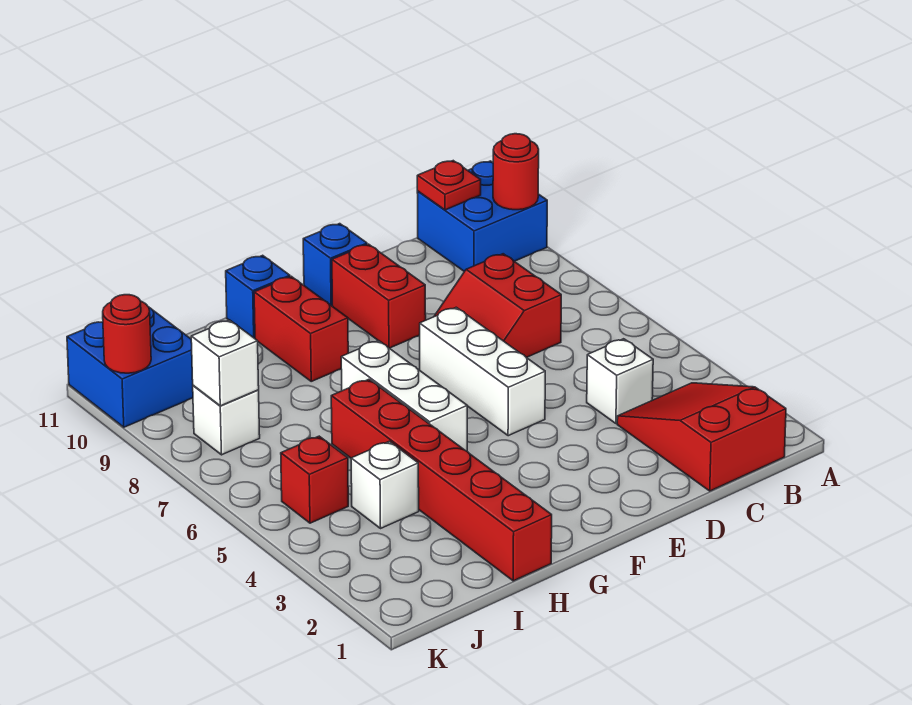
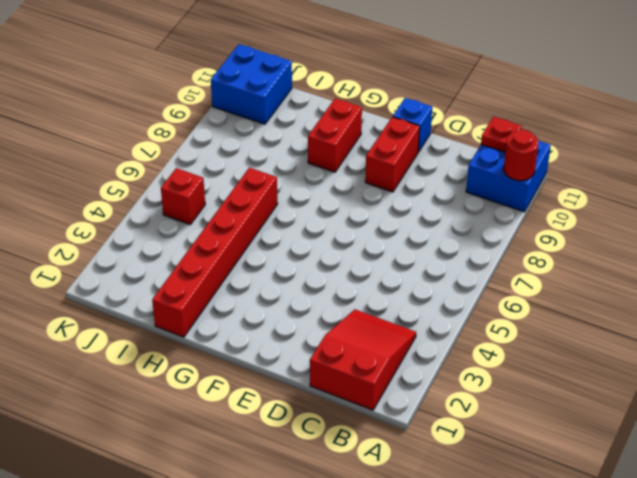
none -> white 1x1 brick [587,339,653,424]
none -> red 2x2 slope [434,254,561,357]
none -> white 1x3 brick [420,307,545,436]

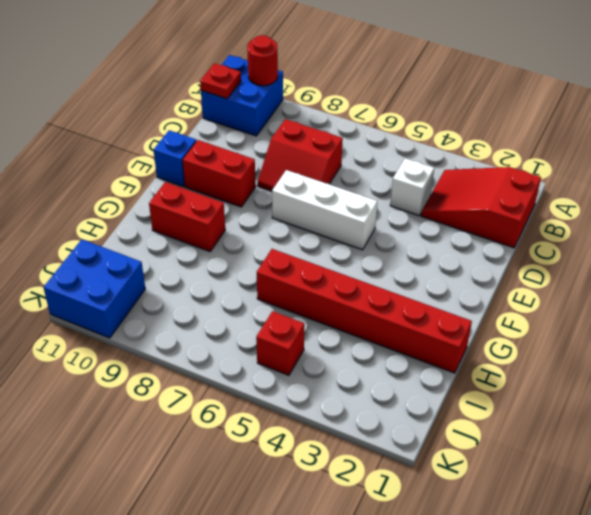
none -> white 1x3 brick [341,341,467,451]
none -> blue 1x1 brick [226,255,290,338]
none -> white 1x1 brick [351,441,419,528]

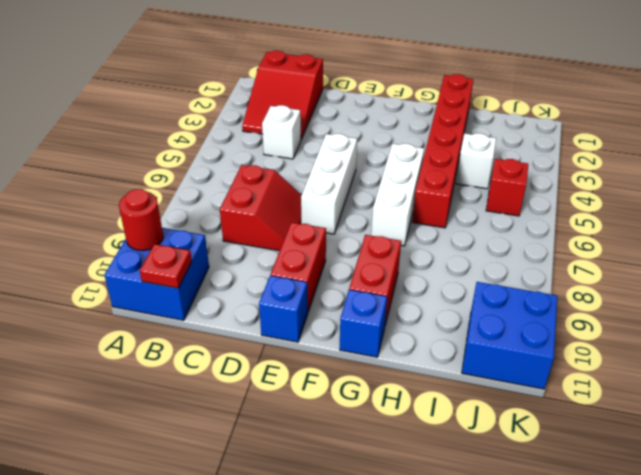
none -> white 1x1 brick [193,385,260,455]
none -> white 1x1 brick [191,320,259,406]
none -> red 1x1 round brick [103,295,151,373]

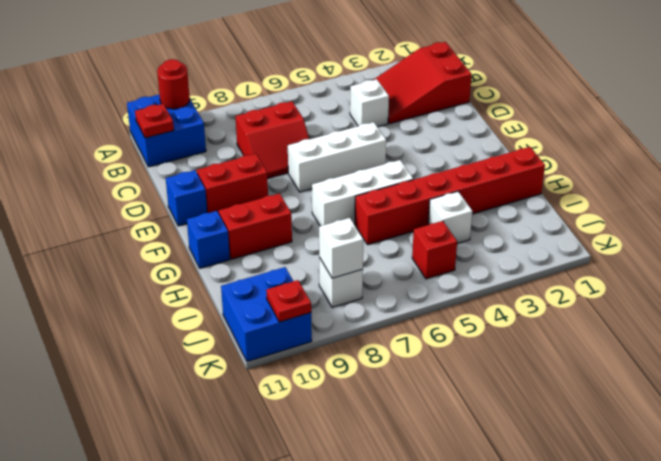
red 1x1 plate [266,280,311,322] -> red 1x1 round brick [103,295,151,373]

